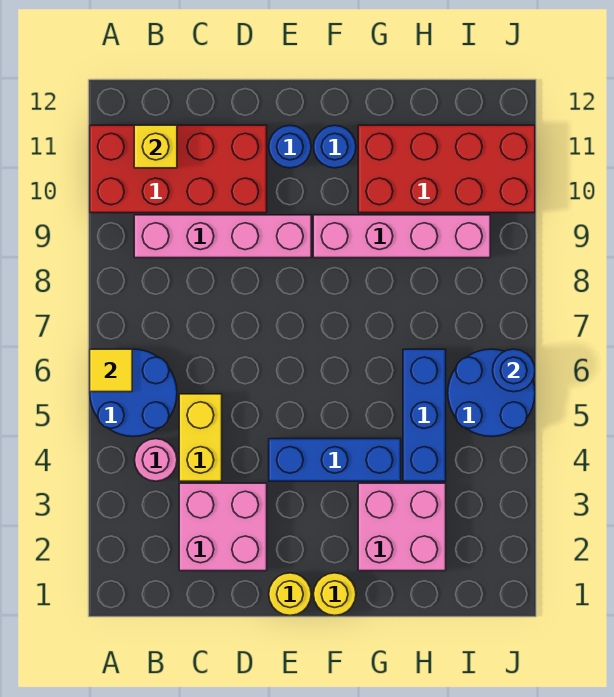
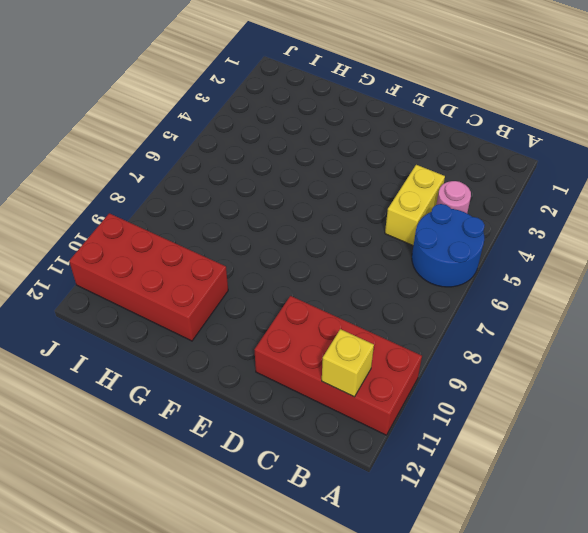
none -> pink 1x4 brick [134,215,311,258]
none -> pink 2x2 brick [179,483,267,571]
none -> yellow 1x1 round brick [269,573,311,615]

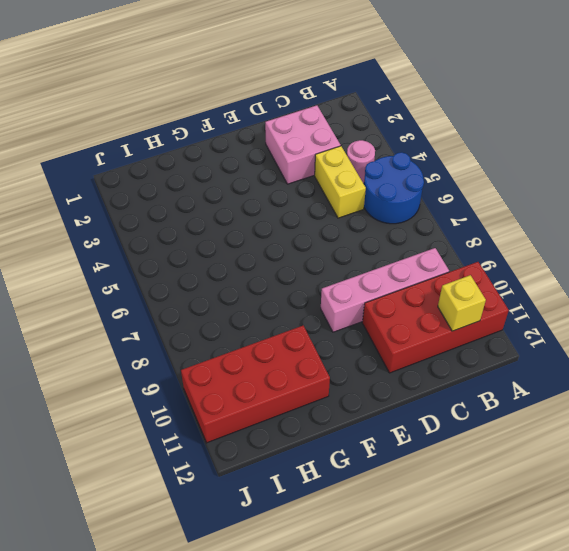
none -> yellow 1x1 round brick [269,573,311,615]
none -> blue 1x3 brick [269,439,401,481]
none -> blue 1x1 round brick [269,126,311,168]

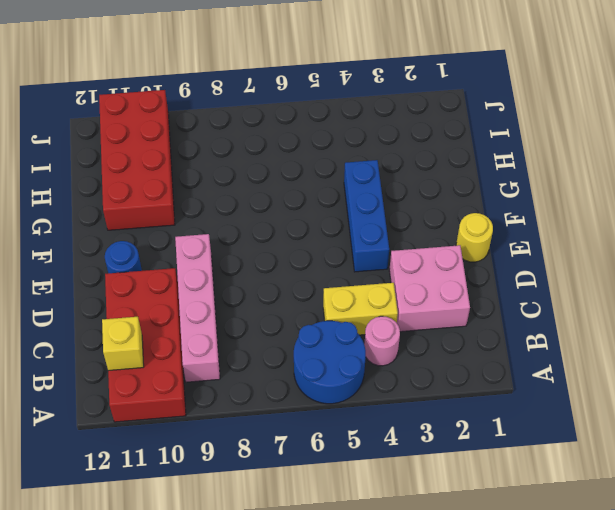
none -> yellow 1x1 round brick [313,573,356,616]
none -> pink 1x4 brick [313,215,490,258]
none -> blue 1x1 round brick [313,125,356,168]

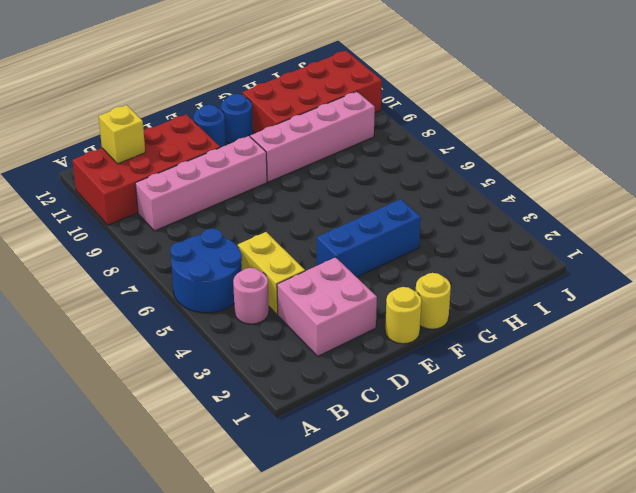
none -> pink 2x2 brick [358,483,446,571]
none -> blue 1x3 brick [403,349,446,481]
none -> blue 2x2 round brick [448,349,535,437]

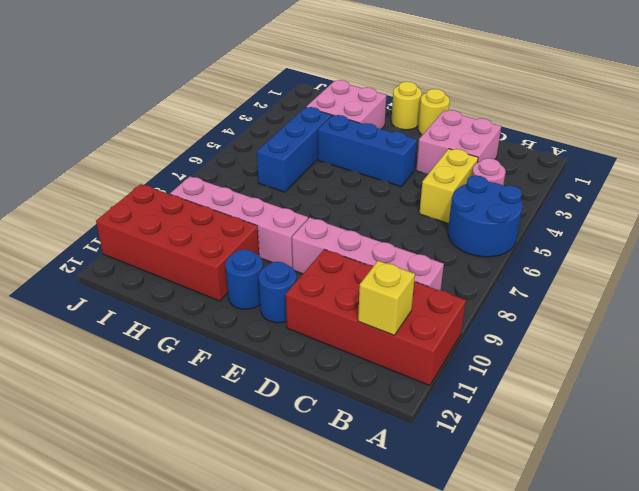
none -> blue 2x2 round brick [448,349,535,437]
none -> yellow 1x1 tile [90,349,132,392]
none -> blue 1x1 round brick [493,349,535,392]

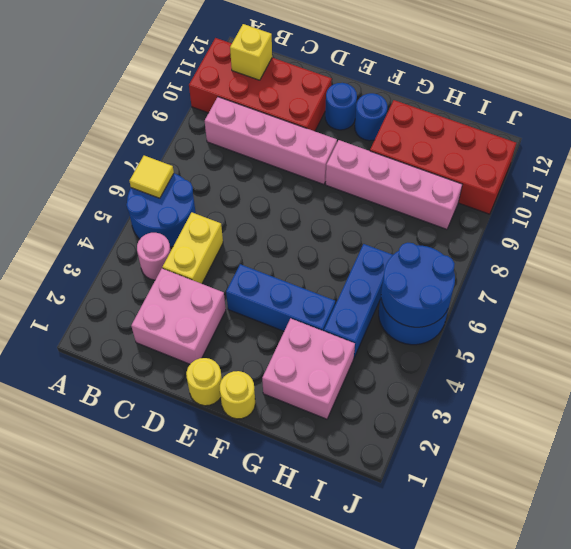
blue 2x2 round brick [381,243,455,327] -> blue 1x1 round brick [493,349,535,392]

